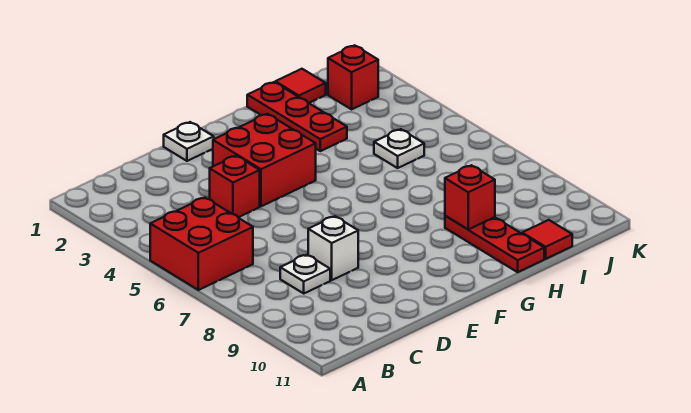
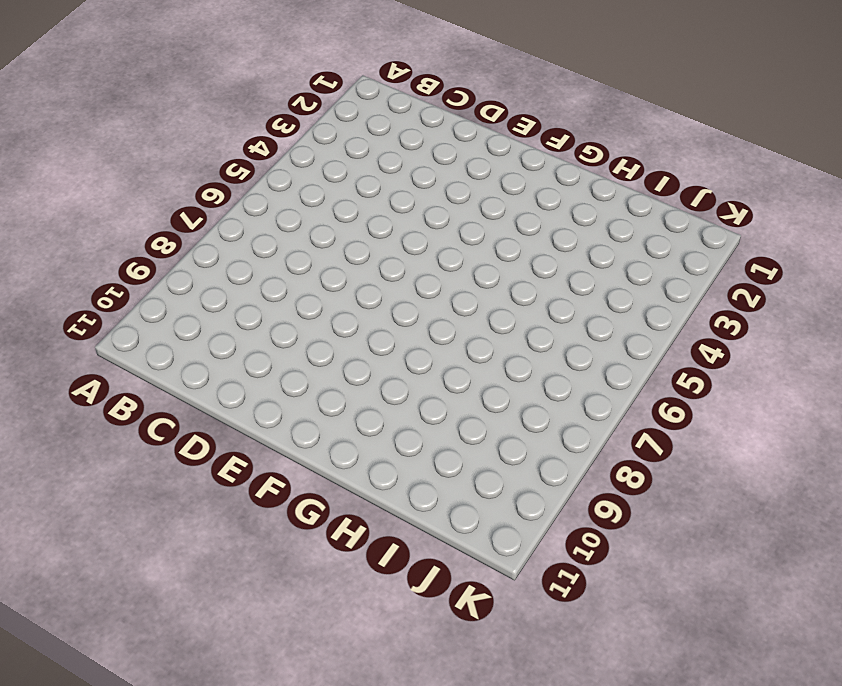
none -> red 2x2 brick [150,198,253,290]
none -> white 1x1 plate [280,255,330,293]
none -> red 1x1 brick [210,156,260,217]

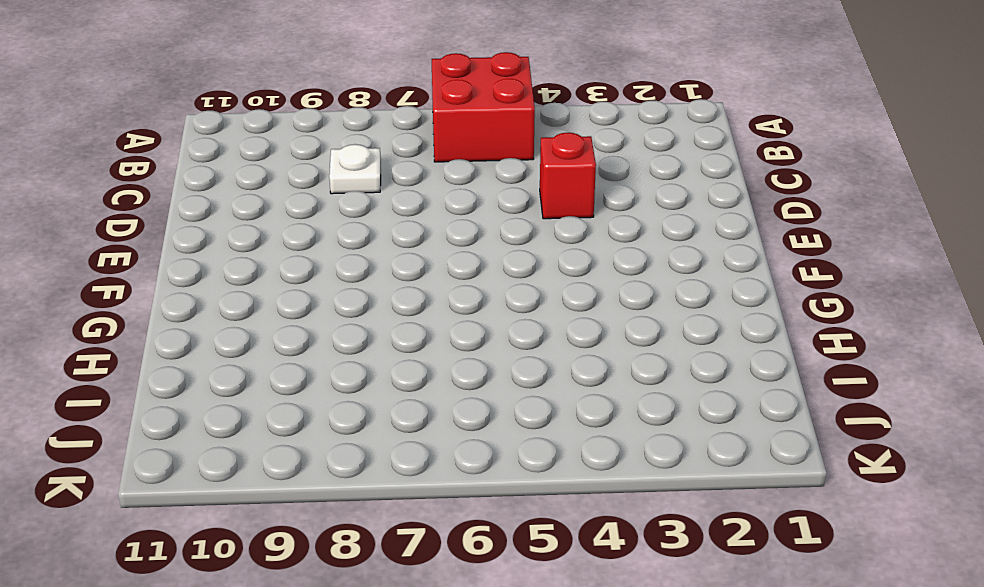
none -> white 1x1 brick [308,216,358,280]
none -> white 1x1 plate [164,122,214,161]
none -> red 2x2 brick [213,114,316,206]

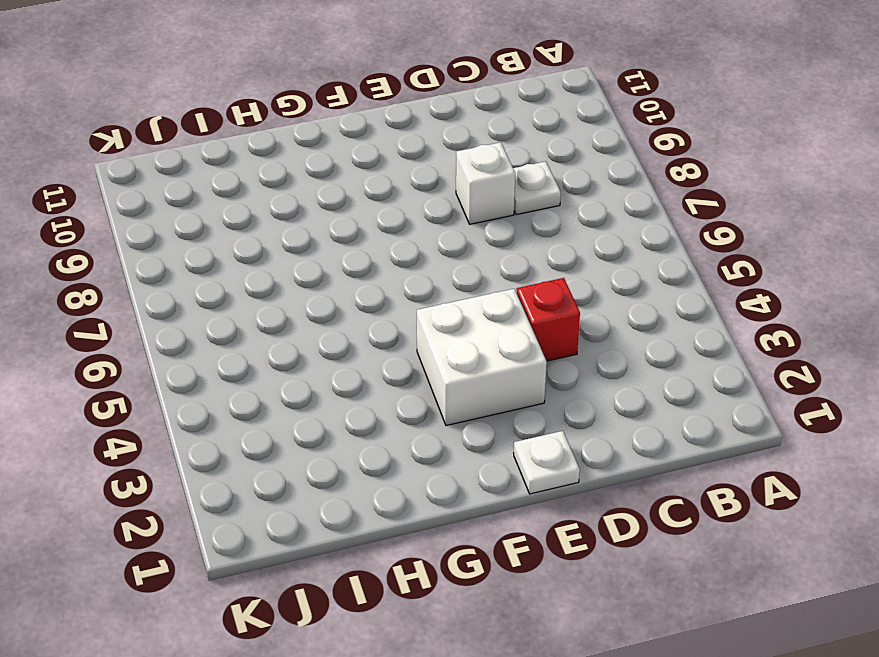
white 2x2 brick [417,289,547,425] -> red 2x2 brick [213,114,316,206]
none -> red 2x2 brick [150,198,253,290]
none -> red 1x3 plate [247,82,347,151]
none -> red 1x3 plate [445,216,544,272]

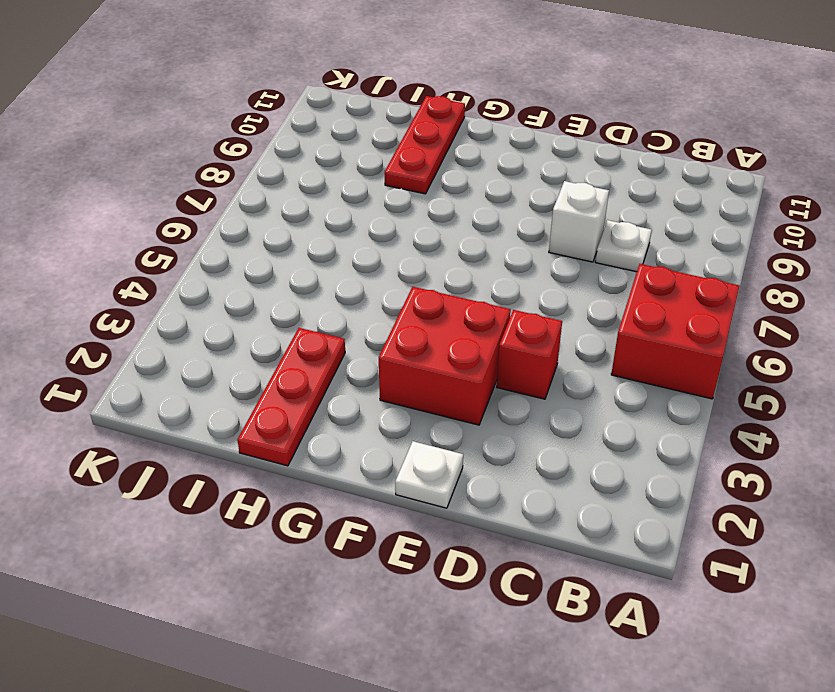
none -> red 1x1 tile [275,69,326,103]
none -> white 1x1 plate [374,129,424,168]
none -> red 1x1 tile [522,220,572,259]

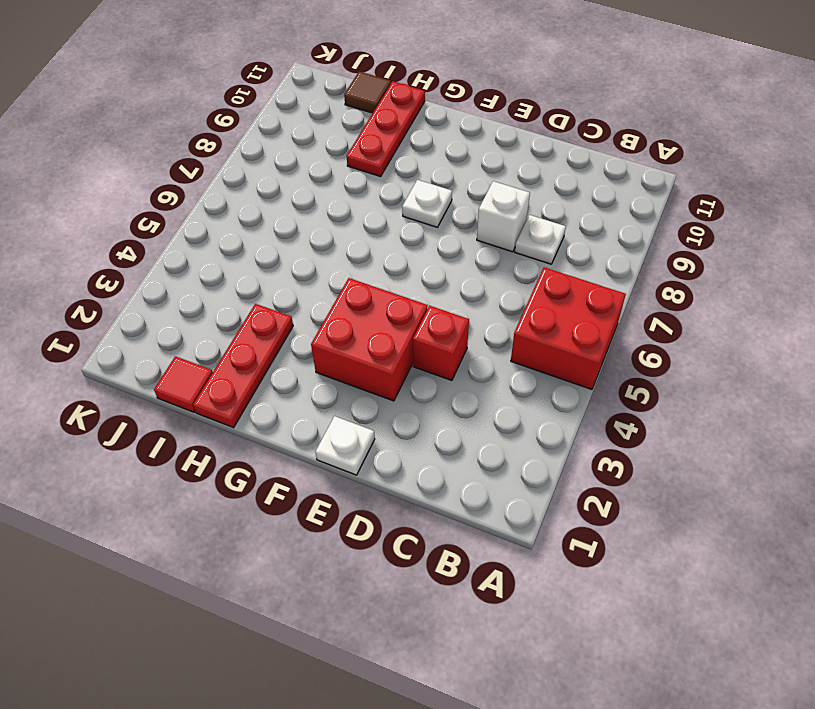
white 1x1 plate [402,180,452,227] -> white 1x1 plate moved to [374,129,424,168]
brown 1x1 tile [344,71,391,113] -> red 1x1 tile [522,220,572,259]
none -> red 1x1 brick [328,45,378,109]
none -> red 1x1 brick [445,165,495,229]

